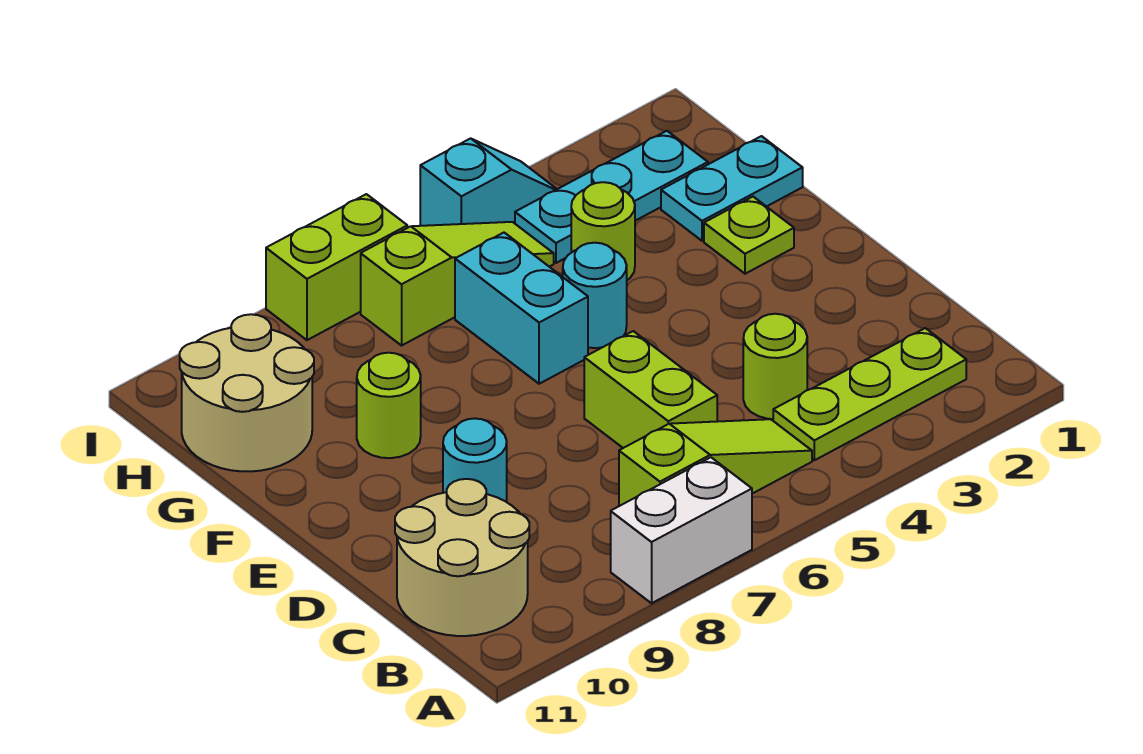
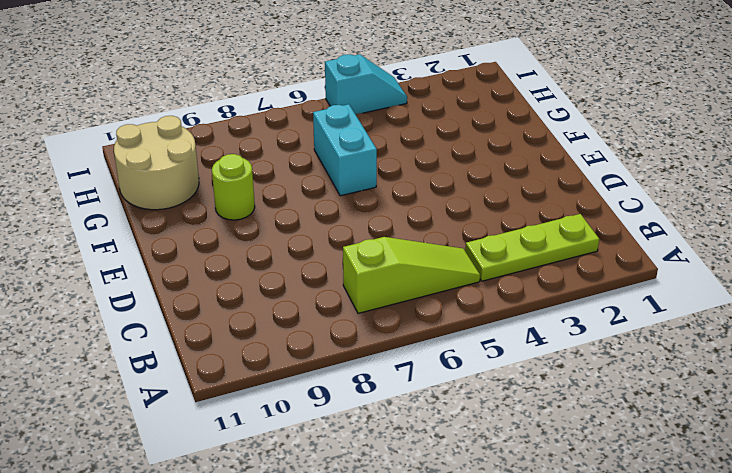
none -> white 1x2 brick [611,457,752,603]
none -> tan 2x2 round brick [395,479,529,636]
none -> lime 1x1 round brick [743,314,807,419]

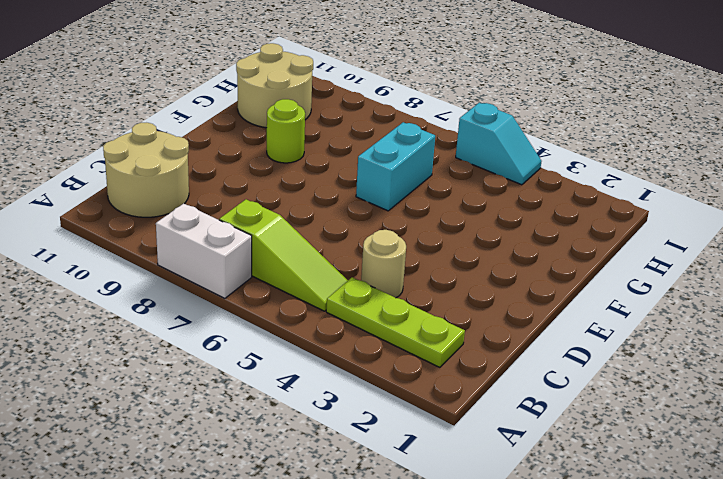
tan 1x1 round brick [361,230,406,298] -> lime 1x1 round brick [743,314,807,419]
none -> lime 1x2 brick [584,331,717,448]
none -> cyan 1x1 round brick [443,418,507,502]
none -> lime 1x1 plate [704,197,794,274]

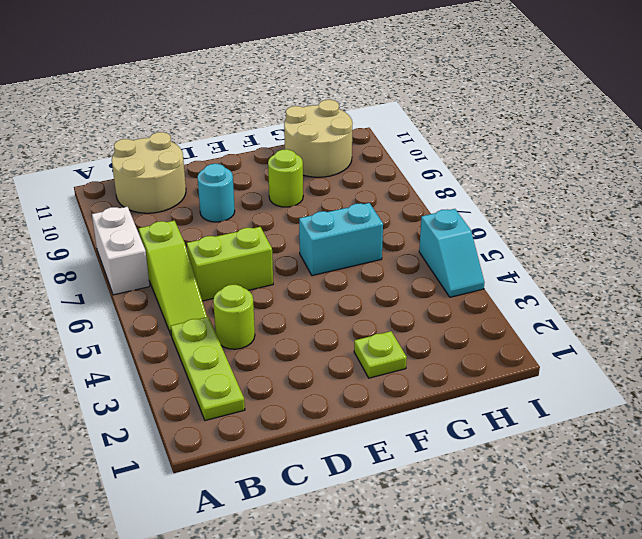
none -> cyan 1x1 round brick [563,243,627,348]
none -> cyan 1x2 plate [661,136,803,241]
none -> lime 1x1 round brick [571,182,635,280]

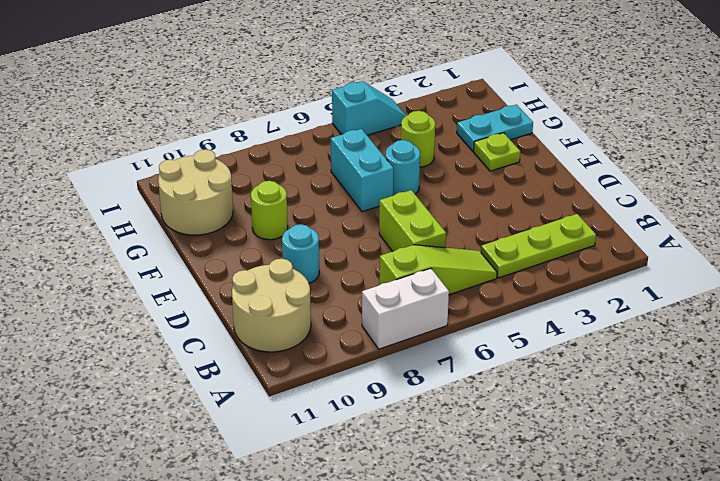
none -> lime 1x1 round brick [743,314,807,419]
none -> cyan 1x3 plate [515,131,708,263]
none -> lime 1x3 slope [361,222,554,345]

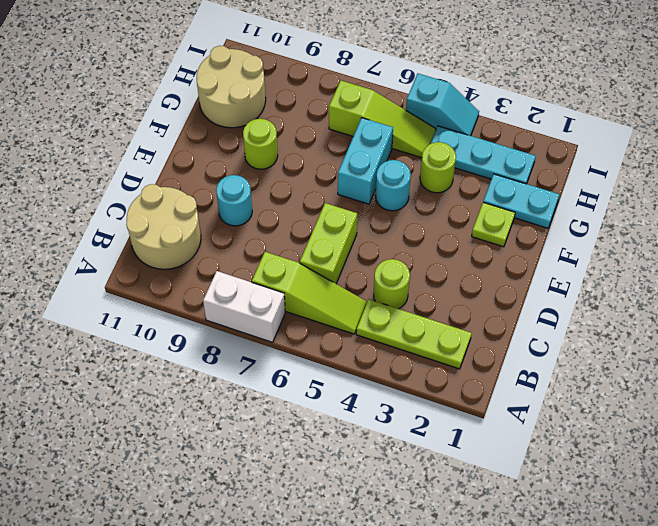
none -> lime 1x2 brick [266,194,407,340]

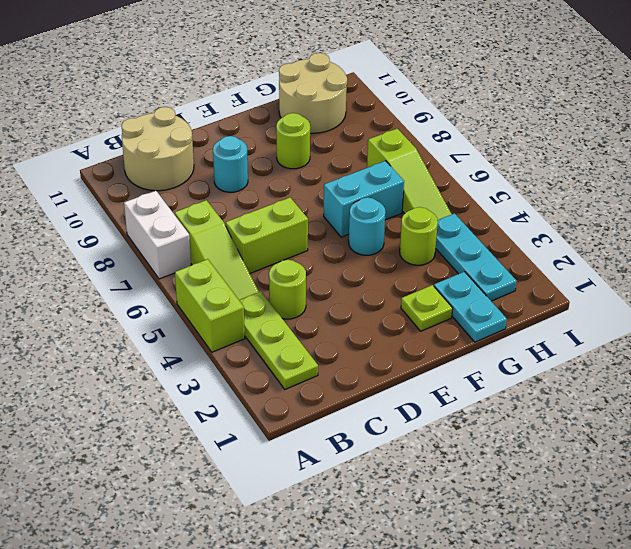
lime 1x2 brick [175,259,245,352] -> lime 1x2 brick moved to [266,194,407,340]
none -> cyan 1x2 slope [420,138,557,226]

